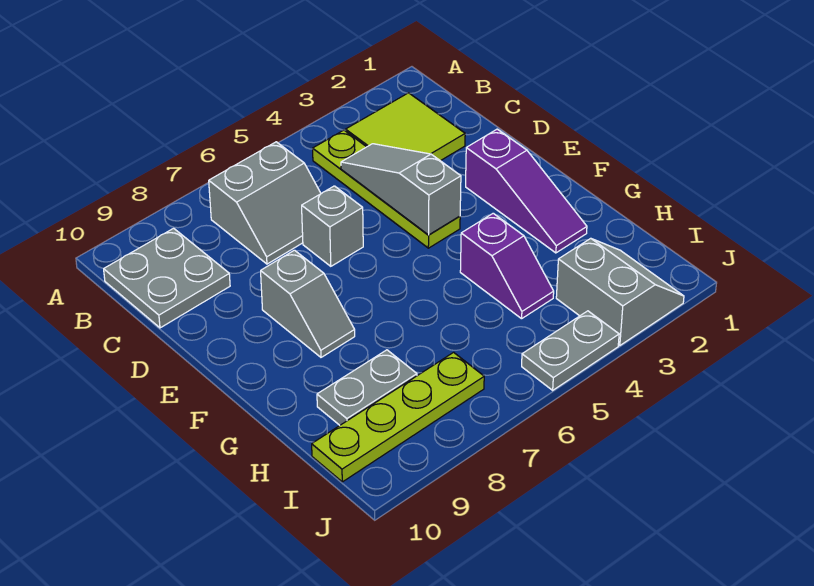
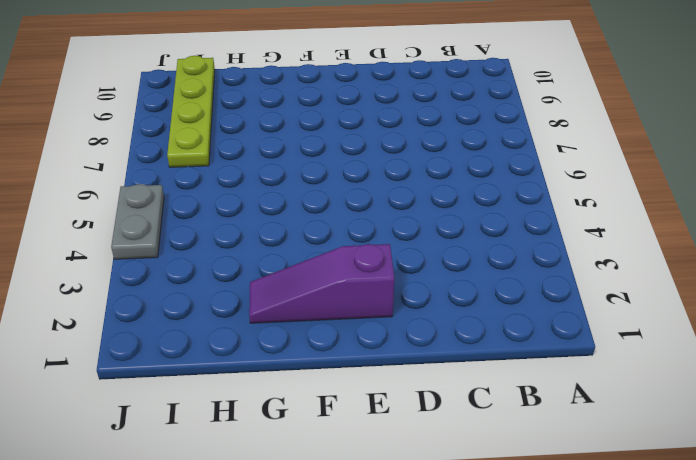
none -> lime 2x2 tile [346,93,465,161]
none -> lime 1x4 plate [313,130,460,248]
none -> grey 2x2 slope [209,142,321,264]

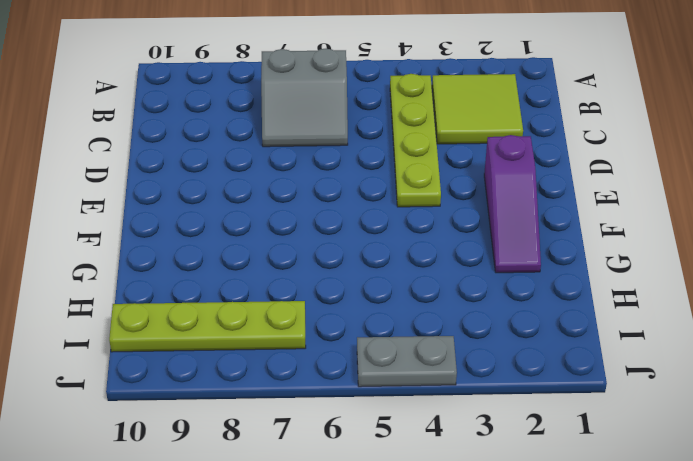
none -> grey 2x2 plate [104,228,230,328]
none -> grey 1x1 brick [302,186,363,266]
none -> grey 1x2 slope [261,250,355,357]

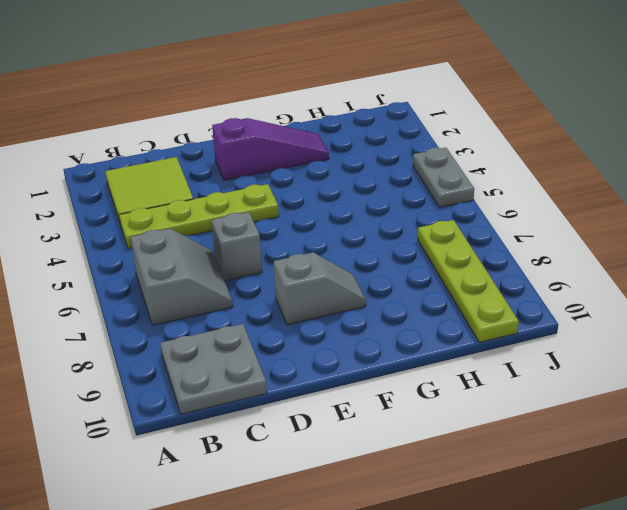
none -> purple 1x2 slope [460,213,554,319]
none -> grey 1x2 plate [317,350,417,425]
none -> grey 2x2 slope [556,238,684,346]

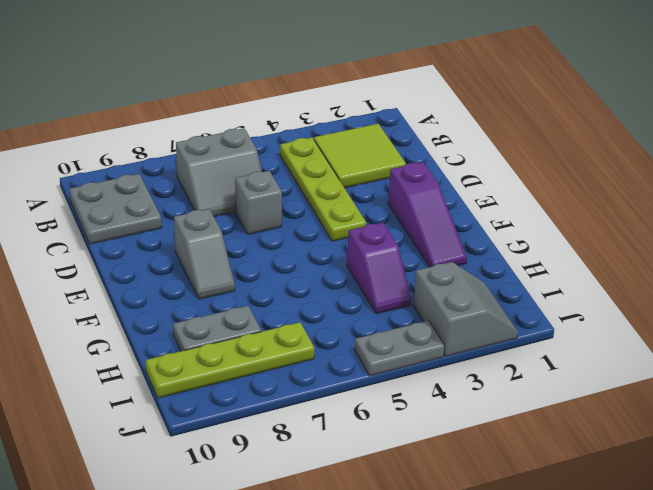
none -> grey 1x3 slope [341,144,461,235]

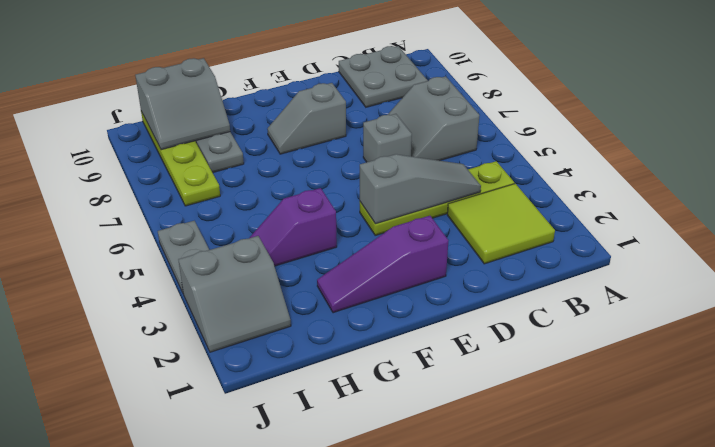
grey 2x2 slope [135,58,230,150] -> none

